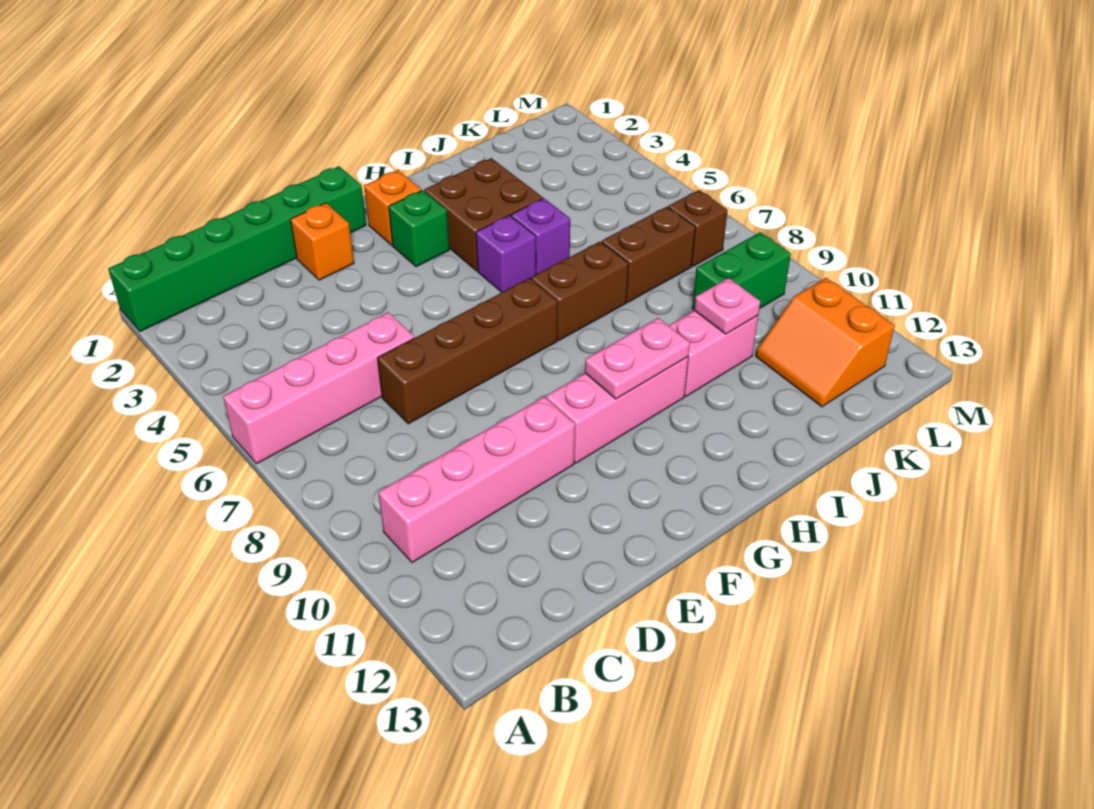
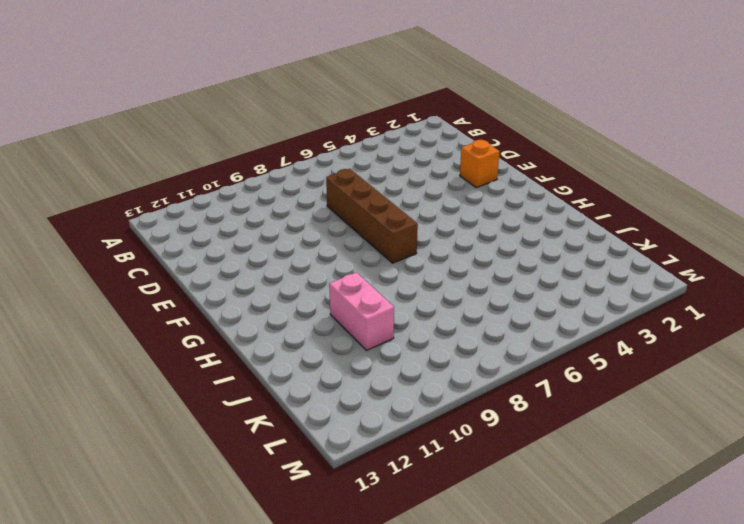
none -> green 1x6 brick [108,166,366,331]
none -> pink 1x4 brick [223,312,414,464]
none -> pink 1x4 brick [378,397,575,563]

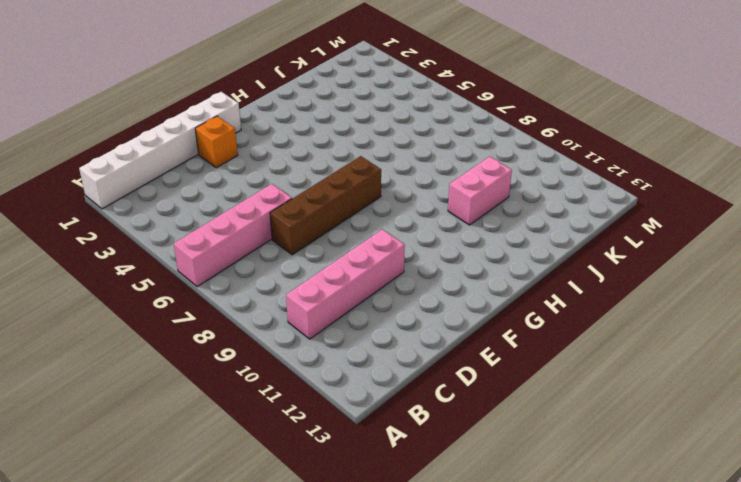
white 1x6 brick [79,92,241,209] -> green 1x6 brick [108,166,366,331]
none -> pink 1x3 brick [546,357,688,463]
none -> orange 1x1 brick [364,170,422,245]
none -> green 1x1 brick [389,190,449,267]

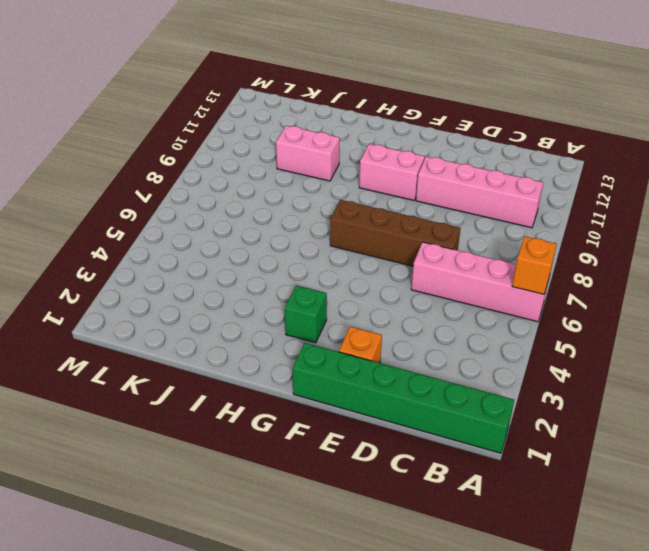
orange 1x1 brick [512,236,557,294] -> orange 1x1 brick moved to [364,170,422,245]
pink 1x2 brick [359,144,425,200] -> pink 1x3 brick [546,357,688,463]
none -> brown 2x2 brick [424,158,543,271]
none -> purple 1x1 brick [476,215,536,292]
none -> brown 1x2 brick [531,241,628,340]

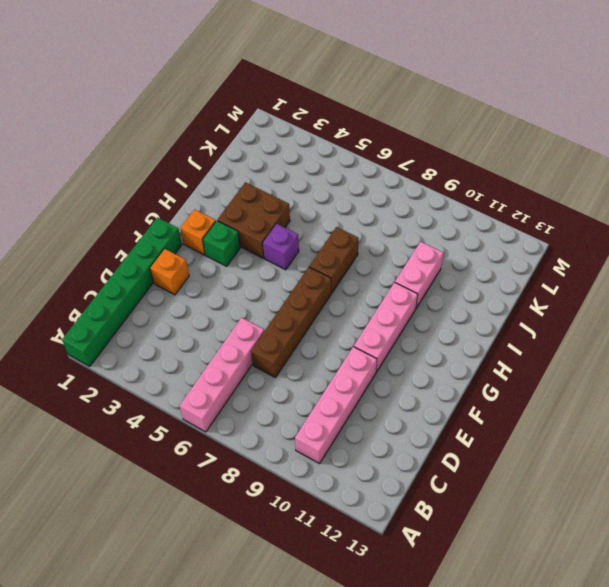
none -> purple 1x1 brick [511,198,570,274]
none -> brown 1x2 brick [602,207,695,302]
none -> green 1x2 brick [692,232,791,309]

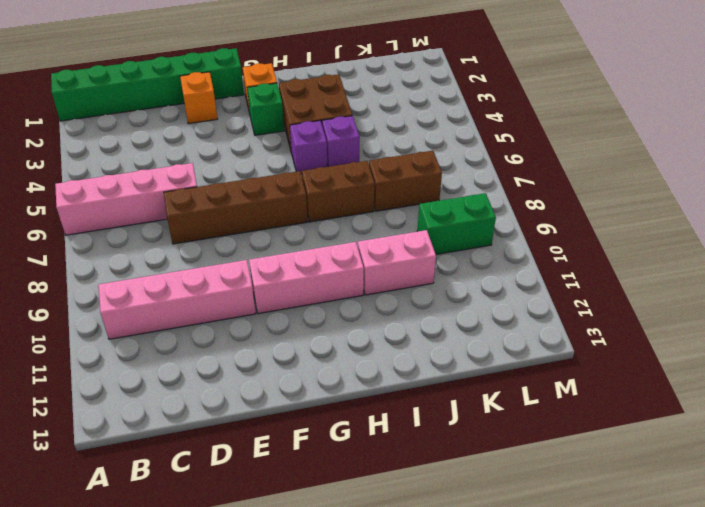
none -> orange 2x2 slope [756,278,895,407]
none -> brown 1x1 brick [668,190,728,266]
none -> pink 1x2 plate [585,318,690,399]

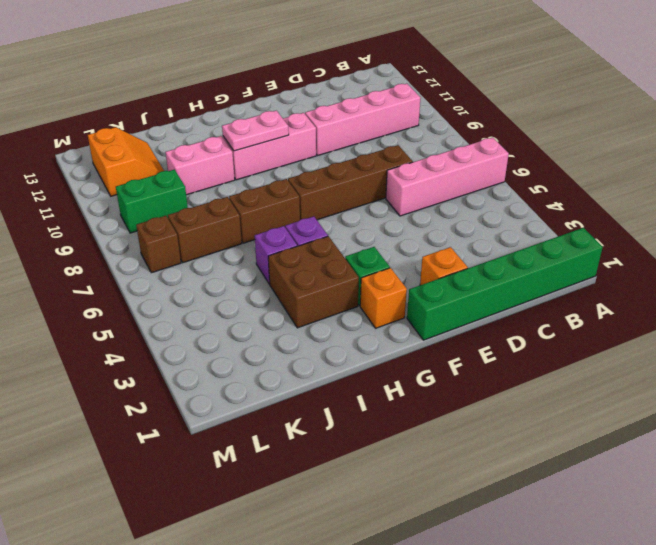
none -> pink 1x1 plate [694,278,760,334]

